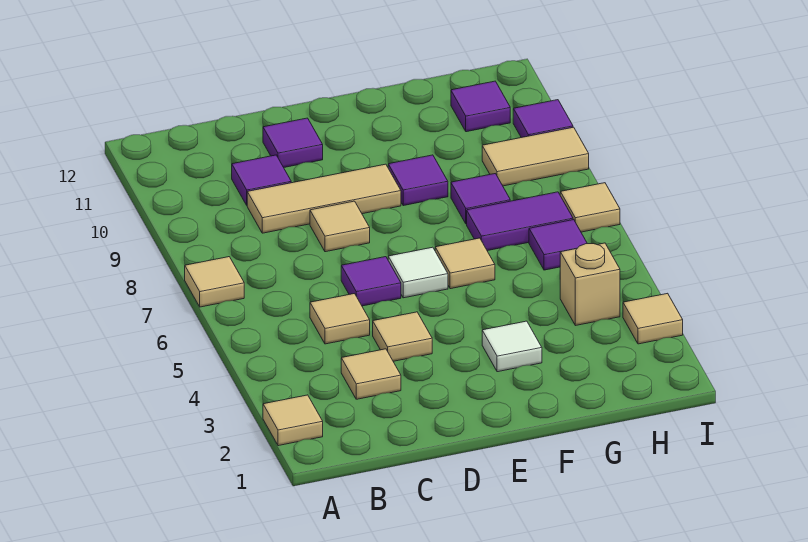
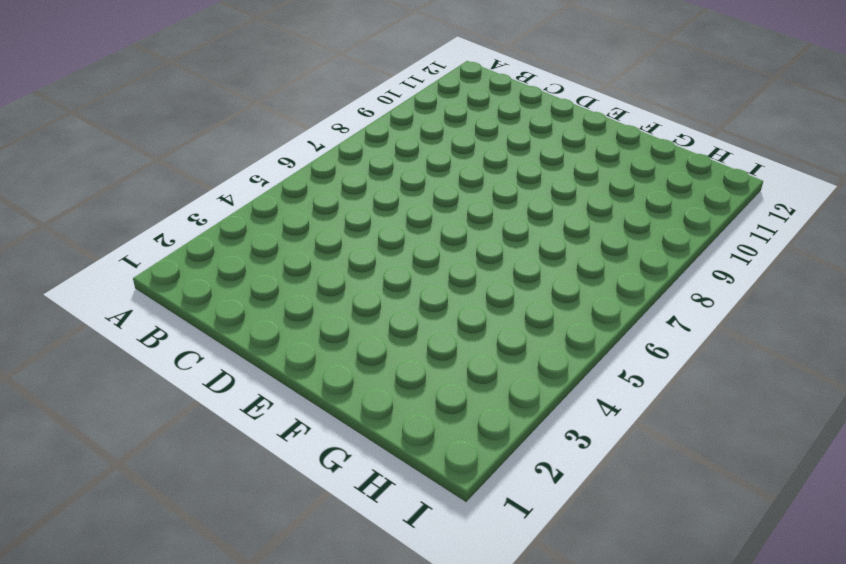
none -> tan 1x1 tile [263,395,323,446]
none -> tan 1x1 tile [185,257,244,307]
none -> tan 1x1 tile [341,349,401,399]

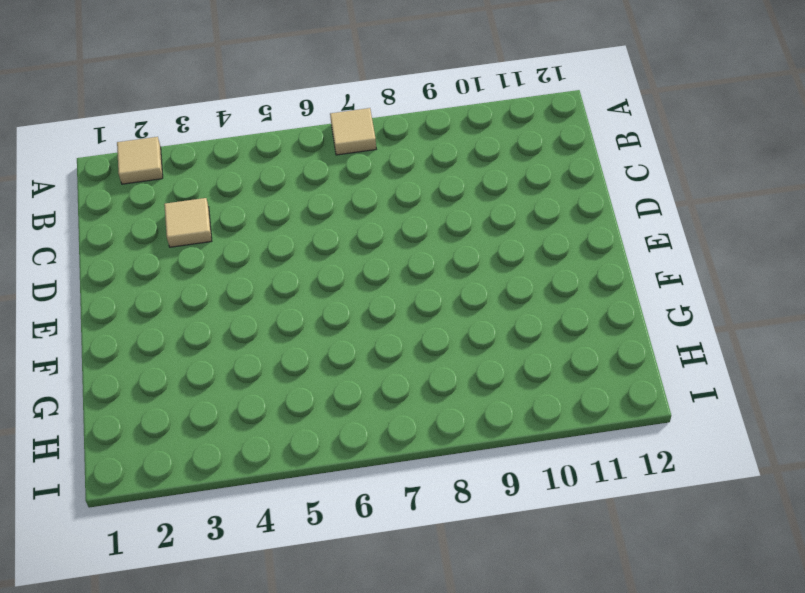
none -> tan 1x1 tile [310,294,370,344]
none -> tan 1x3 tile [247,164,401,233]
none -> purple 1x1 tile [232,155,291,205]

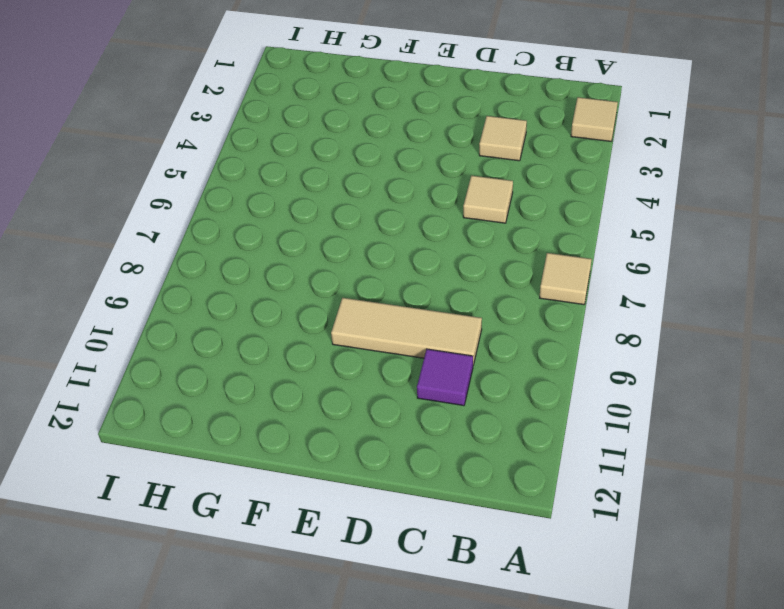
none -> tan 1x1 tile [373,312,432,361]
none -> purple 1x1 tile [341,257,401,306]
none -> tan 1x1 tile [310,201,370,252]

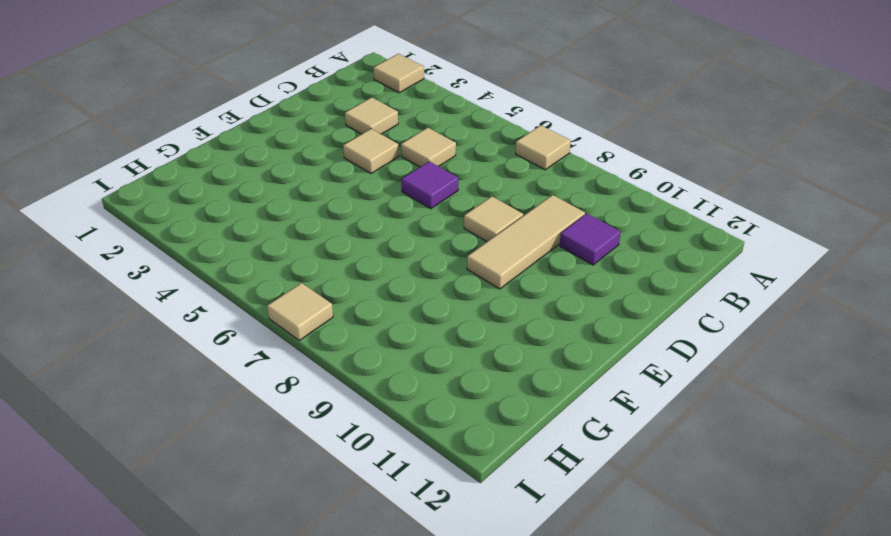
none -> purple 1x1 tile [263,118,323,167]
none -> white 1x1 tile [388,247,448,298]
none -> white 1x1 tile [482,321,542,372]

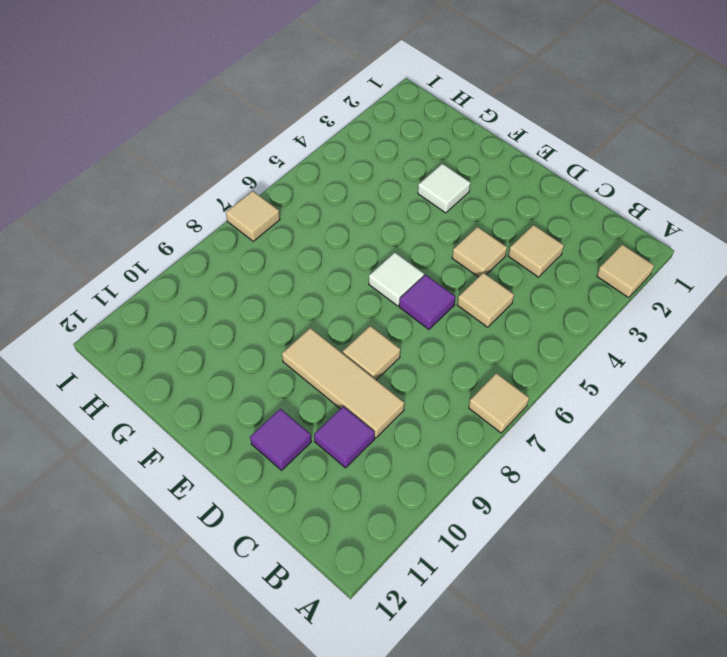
none -> tan 1x1 tile [435,238,495,289]
none -> purple 1x1 tile [388,155,448,206]
none -> purple 1x2 tile [467,192,573,251]

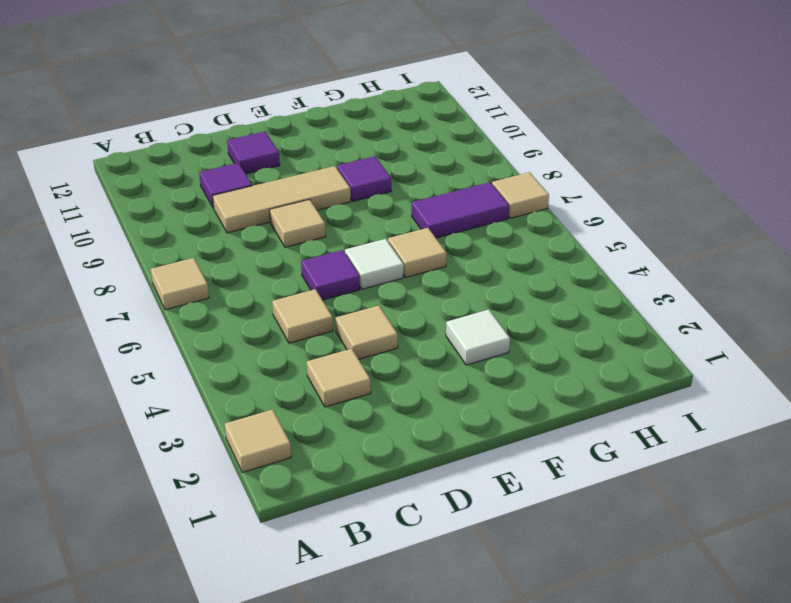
none -> purple 1x1 tile [451,174,510,224]
none -> tan 1x1 brick [560,243,620,326]
none -> purple 1x1 tile [529,220,587,270]

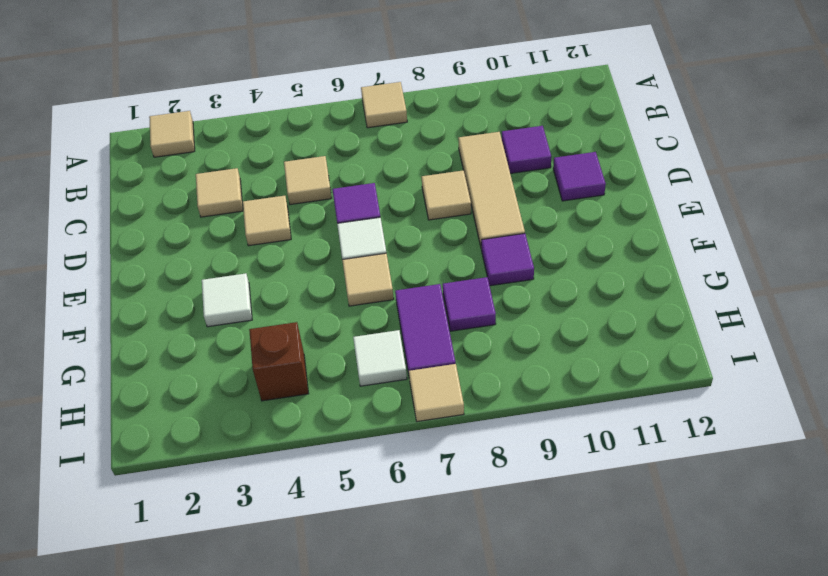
brown 1x1 brick [249,322,308,401] -> tan 1x1 brick [560,243,620,326]
white 1x1 tile [353,330,407,386] -> purple 1x1 tile [529,220,587,270]
none -> tan 1x2 tile [482,127,589,186]
none -> purple 1x1 tile [451,81,510,132]
none -> tan 1x1 tile [623,293,683,344]

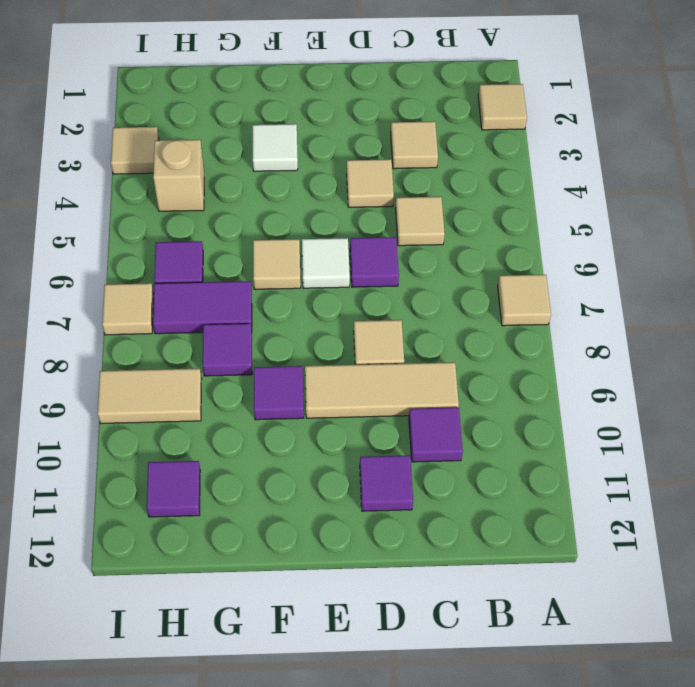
none -> purple 1x1 tile [513,100,573,138]

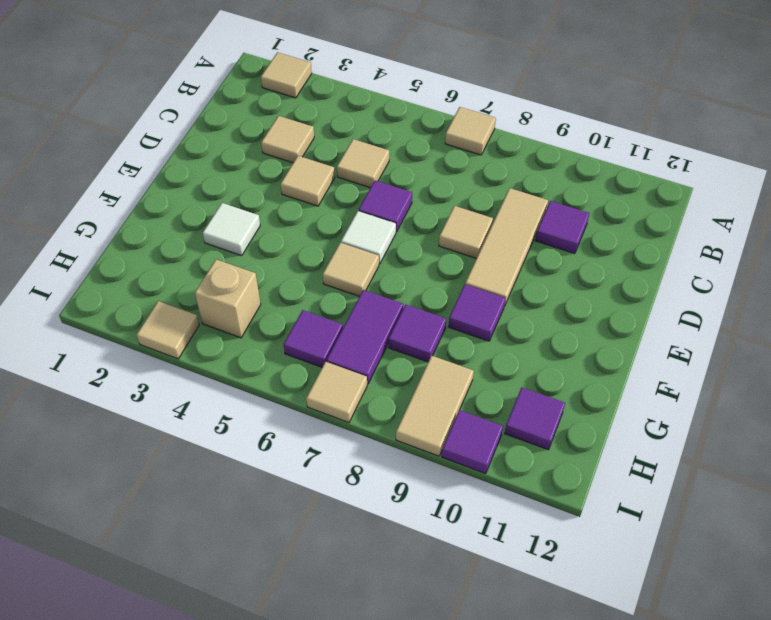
none -> purple 1x1 tile [263,118,323,167]

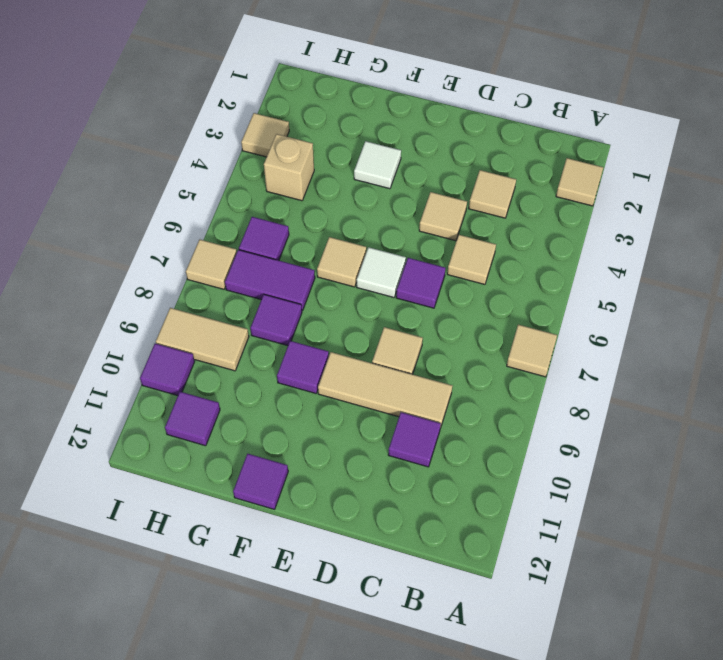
purple 1x1 tile [233,454,288,509] -> purple 1x1 tile moved to [263,118,323,167]

